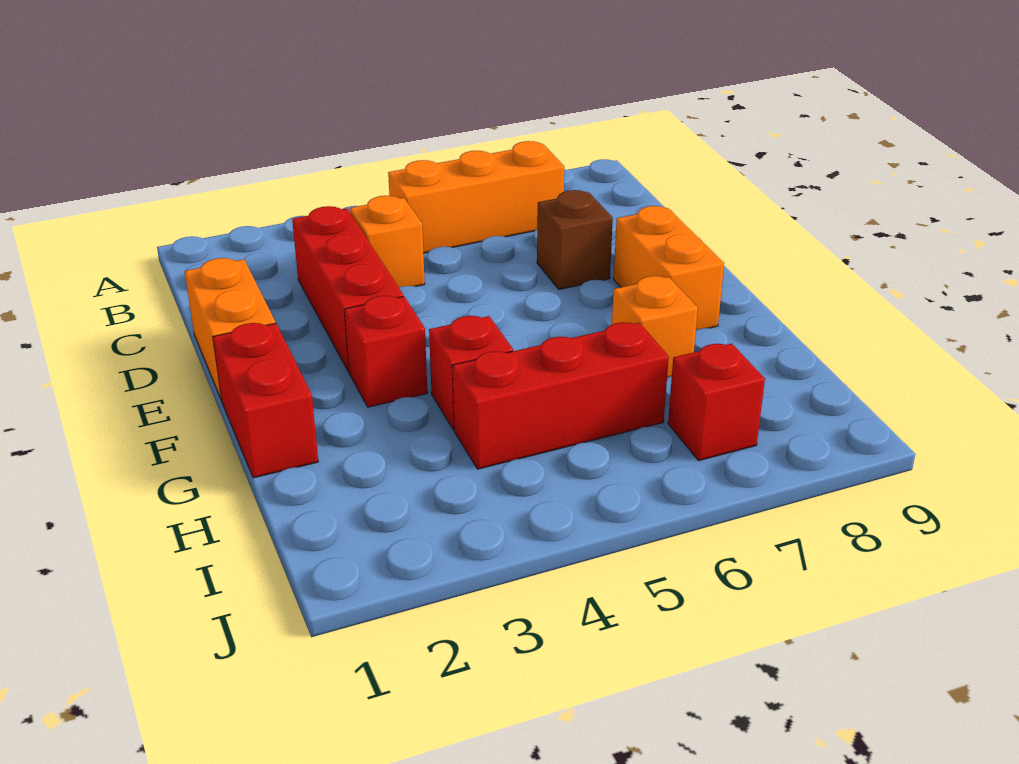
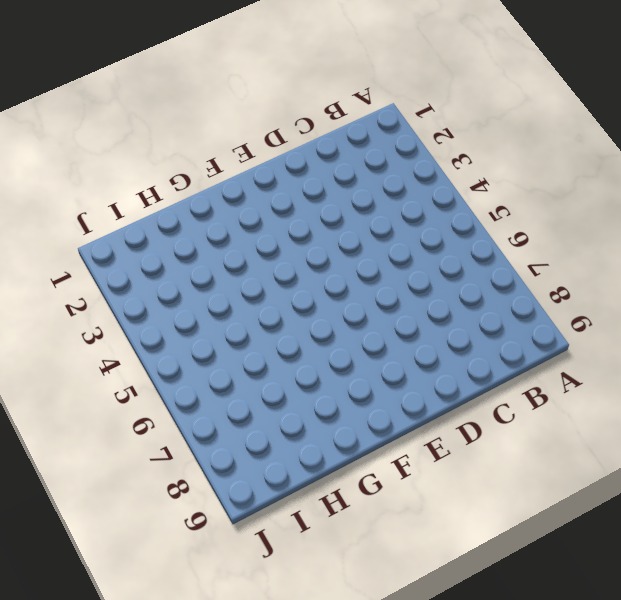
none -> orange 1x3 brick [388,141,564,253]
none -> red 1x3 brick [292,206,403,372]
none -> orange 1x1 brick [350,196,425,287]

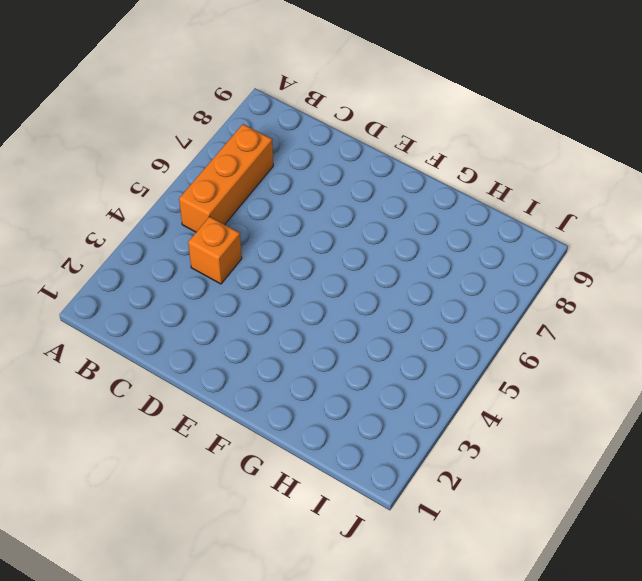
none -> red 1x3 brick [292,206,403,372]
none -> orange 1x2 brick [185,258,275,400]
none -> brown 1x1 brick [537,190,613,289]

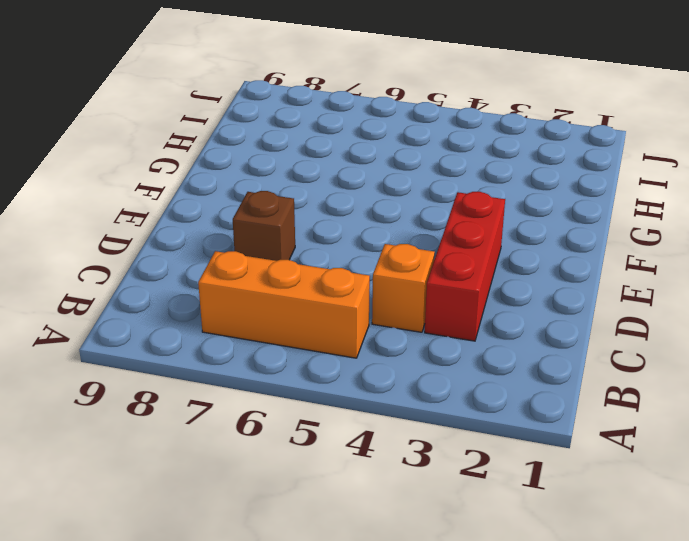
none -> orange 1x2 brick [185,258,275,400]
none -> orange 1x2 brick [614,206,724,330]
none -> red 1x2 brick [213,323,318,478]

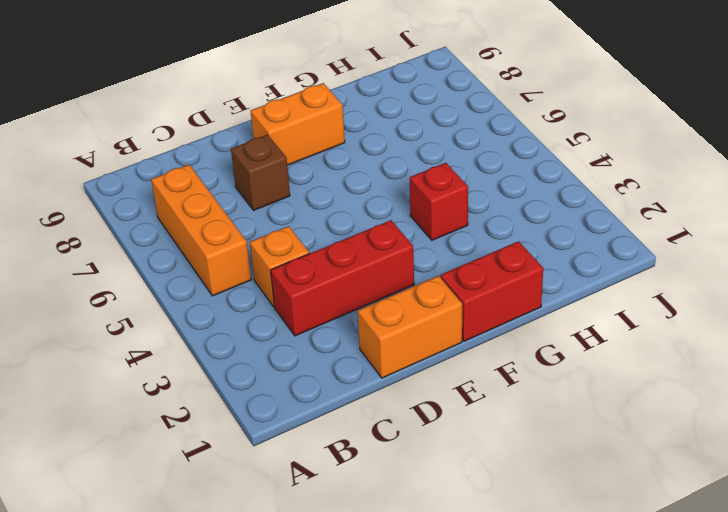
none -> red 1x1 brick [344,296,428,407]
none -> orange 1x1 brick [612,276,698,378]
none -> red 1x3 brick [452,322,669,469]

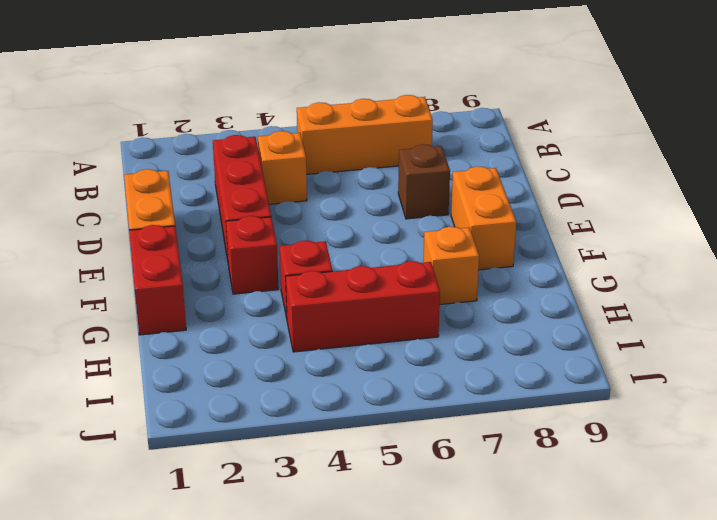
none -> red 1x1 brick [668,344,765,461]

